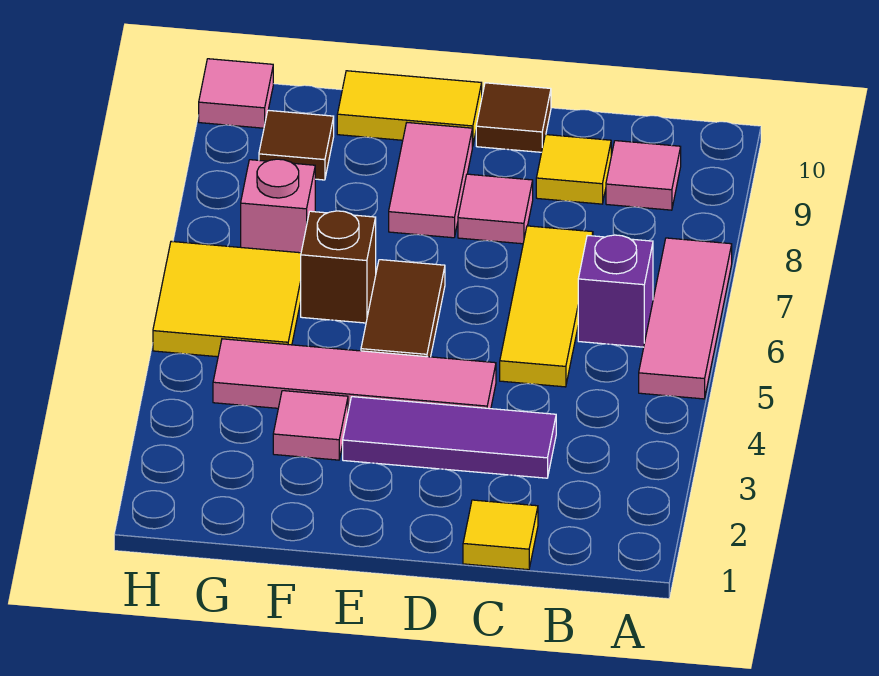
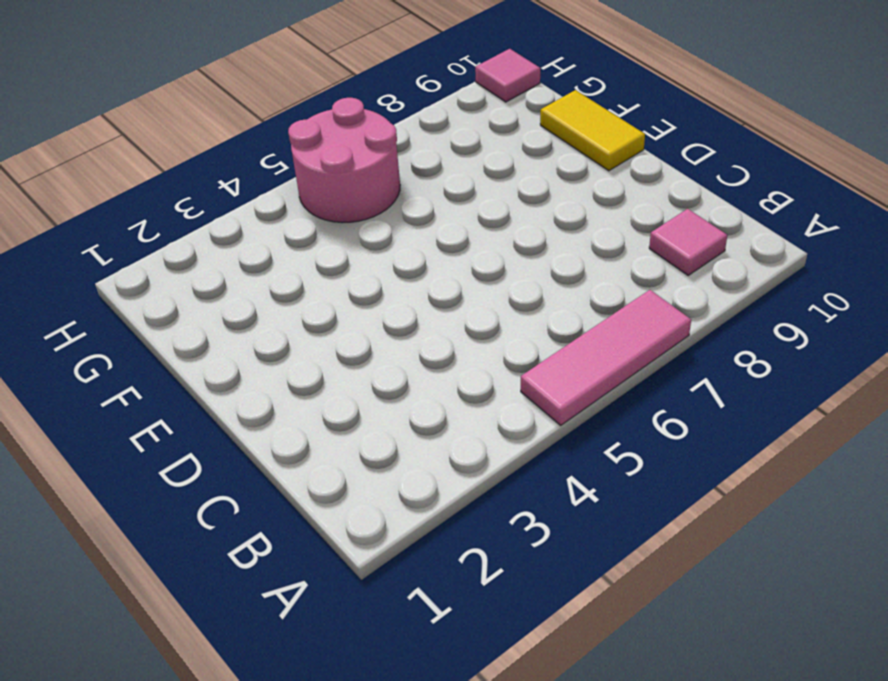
pink 2x2 round brick [288,98,400,223] -> yellow 2x2 tile [153,241,301,357]
none -> purple 1x1 brick [578,235,653,347]
none -> yellow 1x1 tile [463,500,538,570]
none -> purple 1x3 tile [343,397,556,478]

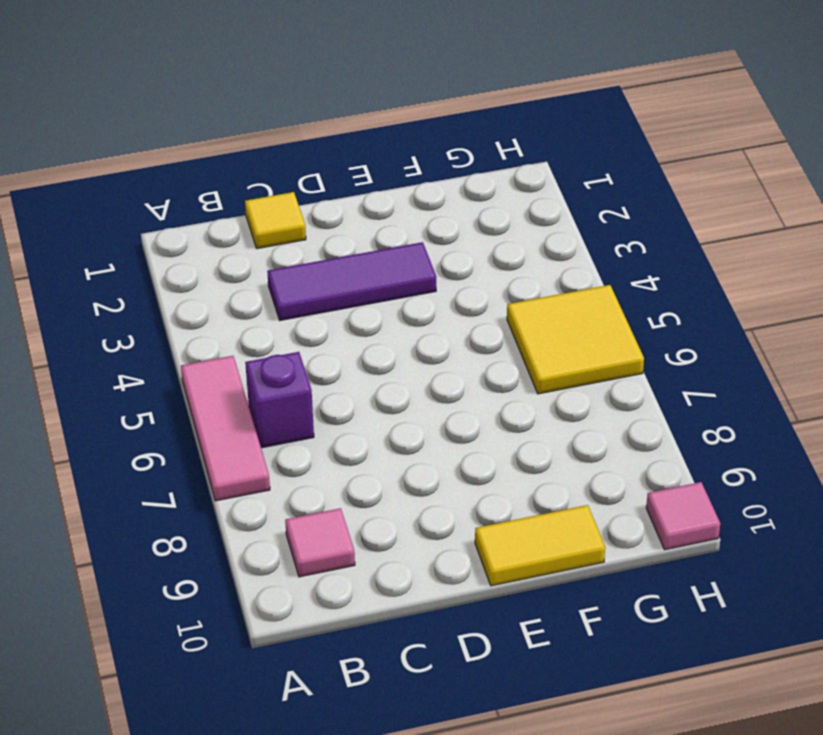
none -> yellow 1x3 tile [500,226,593,387]
none -> yellow 1x1 tile [536,135,611,204]
none -> pink 1x4 tile [213,339,496,411]

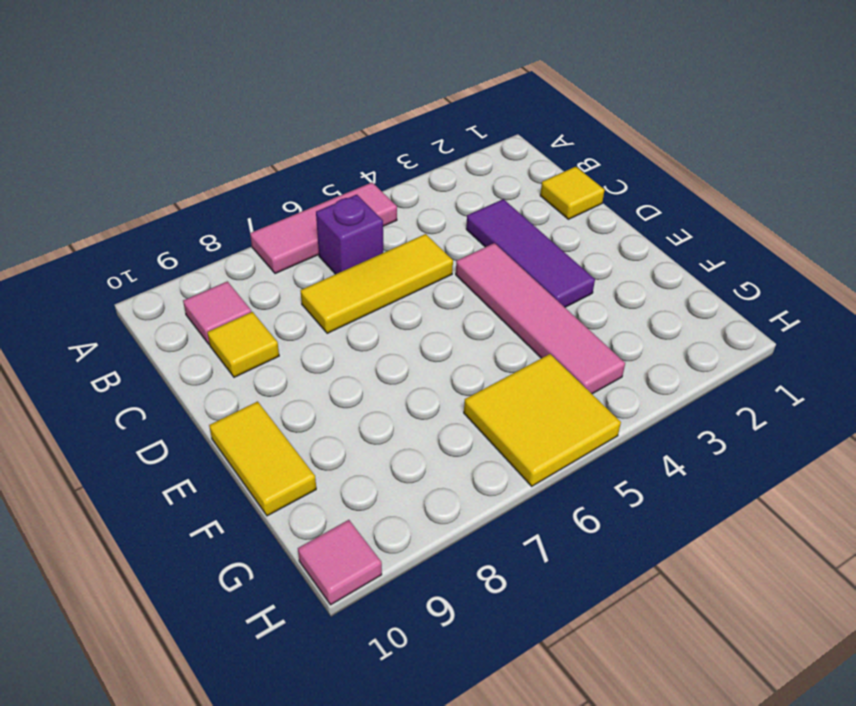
none -> pink 1x1 tile [458,174,533,244]
none -> brown 1x1 tile [476,83,551,152]
none -> brown 1x2 tile [361,260,445,357]

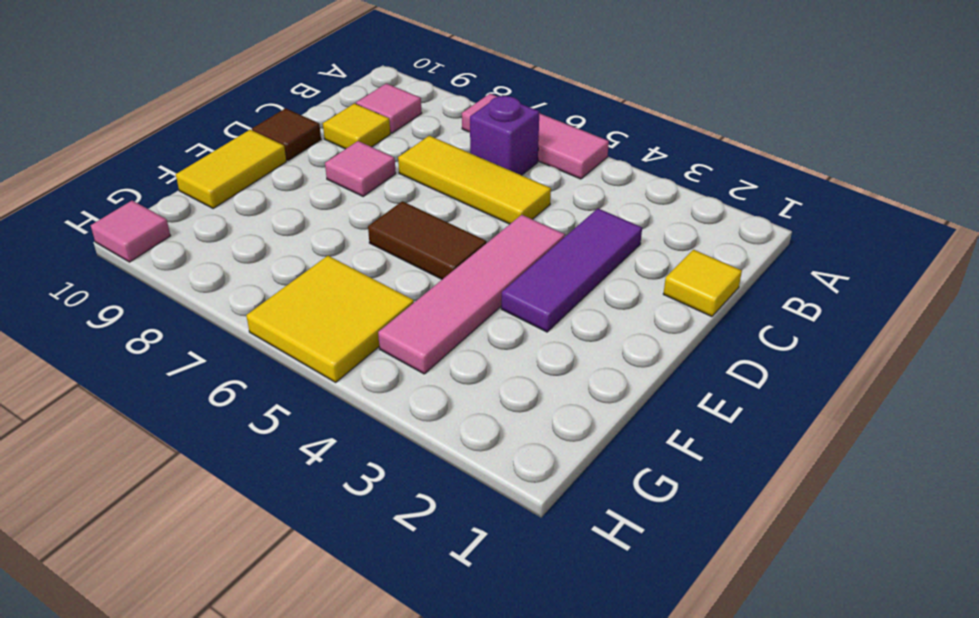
none -> pink 1x2 tile [389,123,472,238]
none -> pink 1x1 tile [273,391,348,460]
none -> brown 1x1 brick [301,211,376,323]

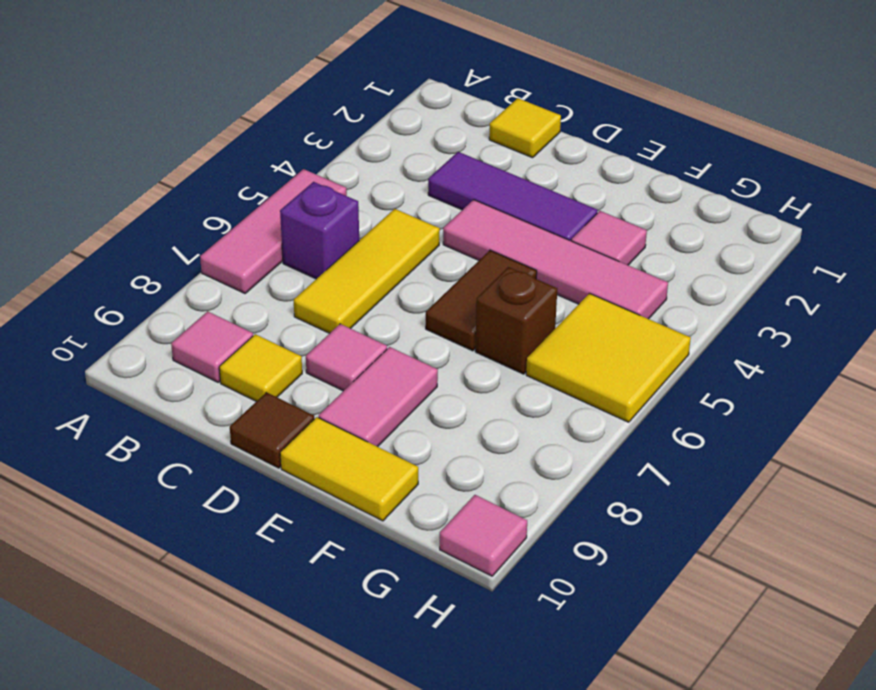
none -> pink 1x1 brick [241,159,315,253]
none -> brown 1x1 tile [259,110,334,180]

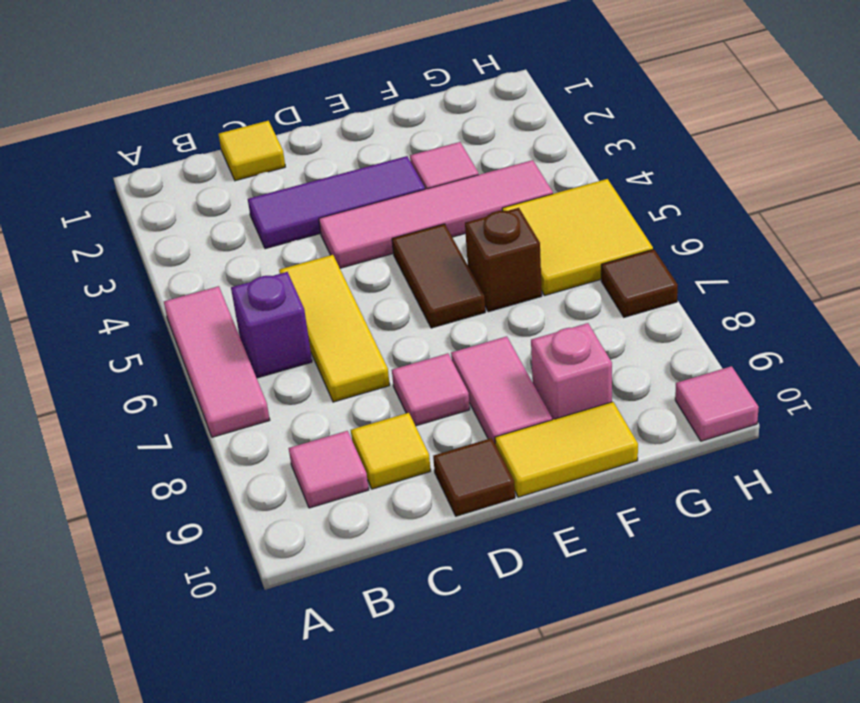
pink 1x1 brick [531,323,612,420] -> pink 1x1 brick moved to [241,159,315,253]
brown 1x1 tile [601,249,678,317] -> brown 1x1 tile moved to [259,110,334,180]

